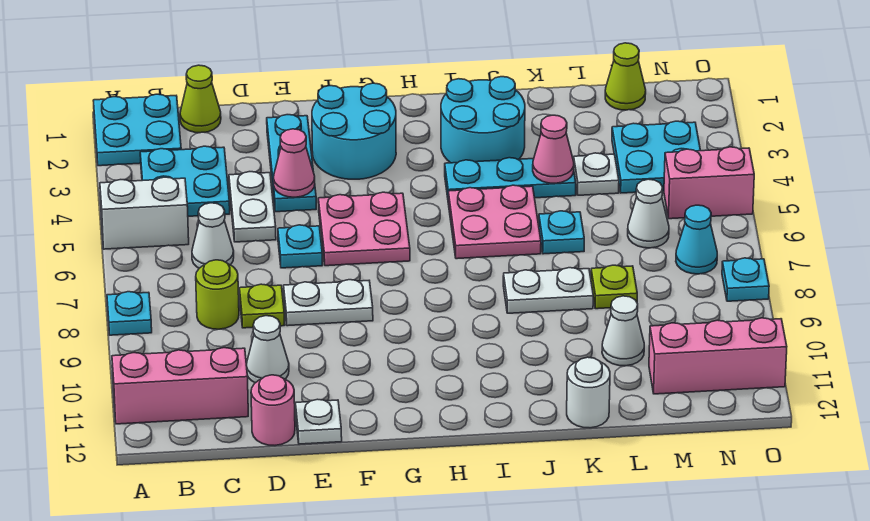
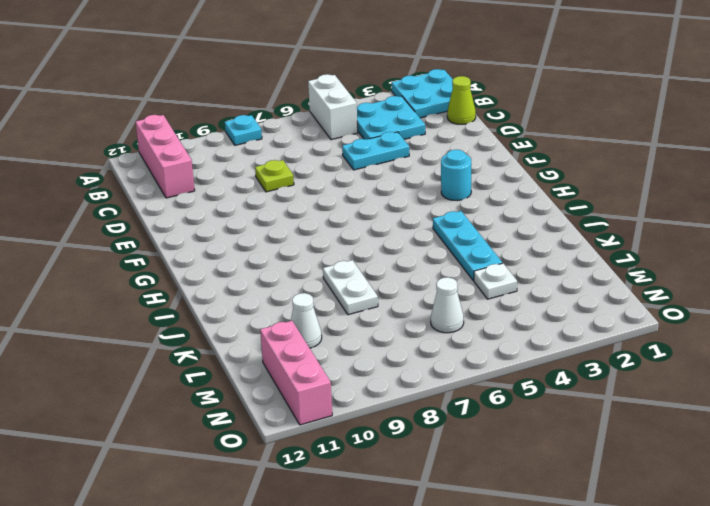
cyan 1x2 plate [342,132,409,170] -> white 1x2 plate [229,172,276,242]
cyan 1x1 round brick [441,150,471,201] -> cyan 2x2 round brick [312,83,396,179]
none -> white 1x1 cone [192,203,234,268]
none -> lime 1x1 round brick [196,260,239,329]
none -> white 1x1 cone [246,316,289,383]
none -> pink 1x1 round brick [251,375,295,445]

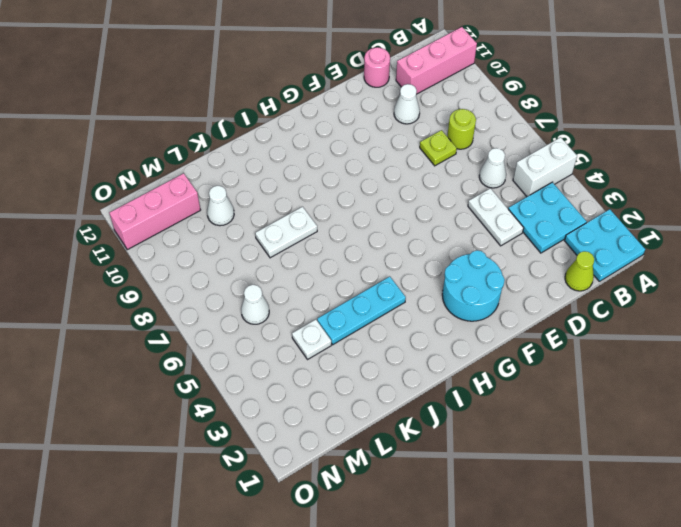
none -> cyan 1x1 plate [107,292,152,335]
none -> cyan 1x3 plate [267,115,316,212]
none -> cyan 1x1 plate [278,225,322,268]
none -> white 1x2 plate [284,280,373,326]

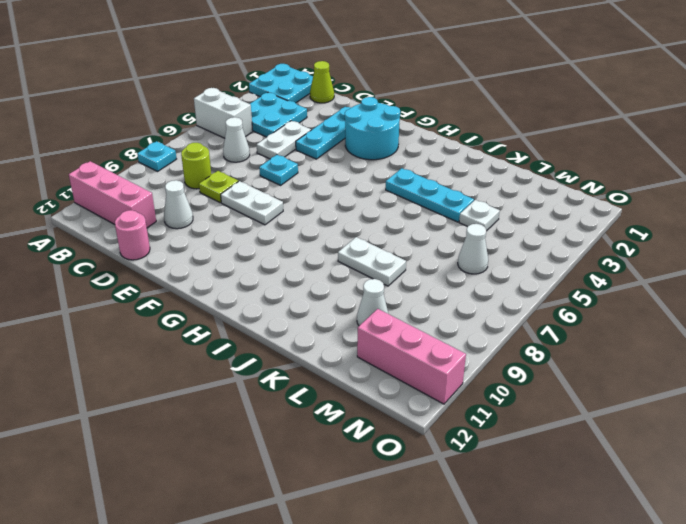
none -> white 1x1 plate [295,399,342,444]
none -> pink 2x2 plate [318,192,410,266]
none -> cyan 2x2 round brick [441,77,525,163]
none -> pink 2x2 plate [448,185,541,259]

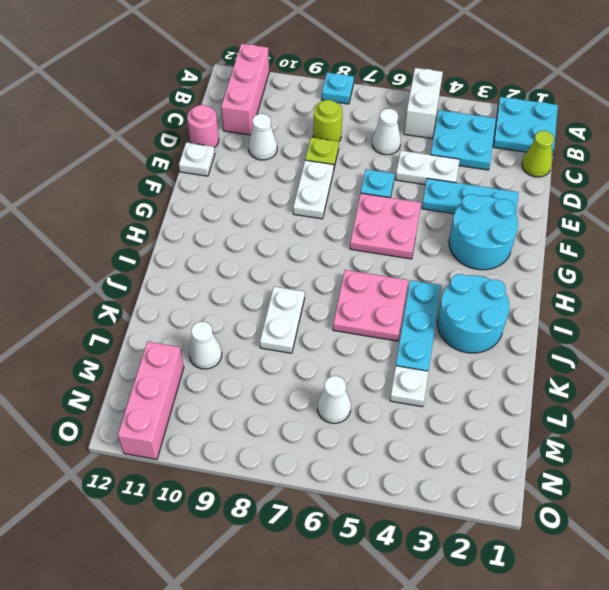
none -> cyan 1x1 plate [539,211,584,254]
none -> white 1x1 round brick [567,357,610,428]
none -> lime 1x1 plate [591,265,637,309]
none -> lime 1x1 cone [605,43,646,110]

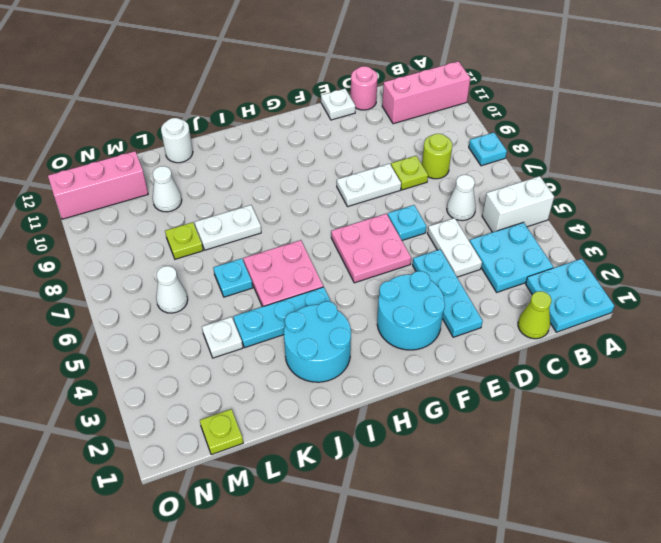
lime 1x1 plate [200,409,243,455] -> lime 1x1 cone [605,43,646,110]
none -> white 1x1 cone [246,316,289,383]
none -> cyan 2x2 plate [612,121,701,193]
none -> pink 1x2 brick [664,147,754,219]
none -> cyan 1x1 cone [676,205,717,274]

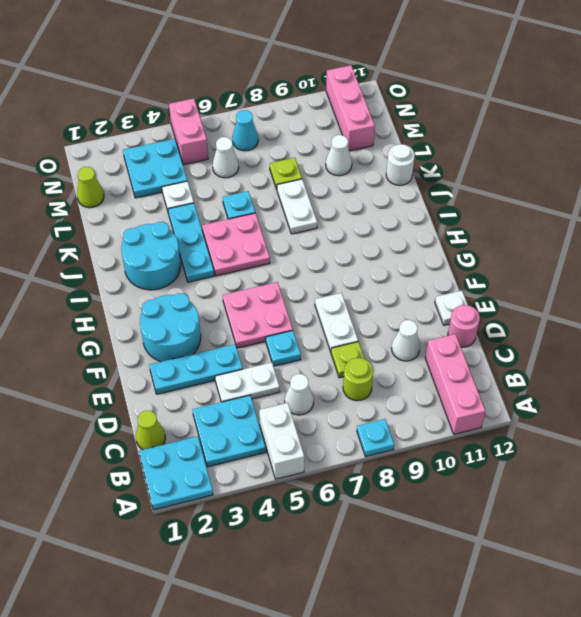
none -> cyan 1x1 plate [722,258,769,301]
none -> pink 1x1 cone [273,129,315,197]
none -> pink 1x1 cone [533,115,574,183]

